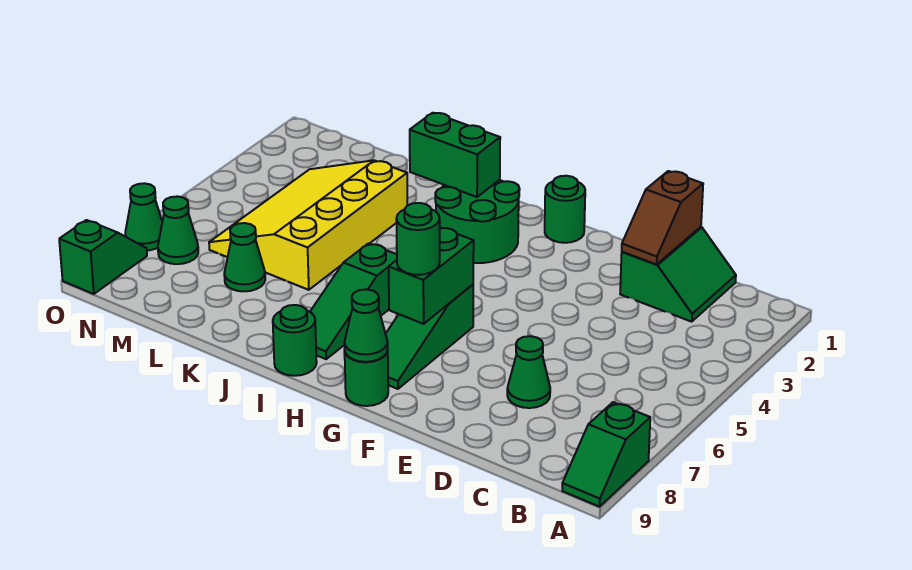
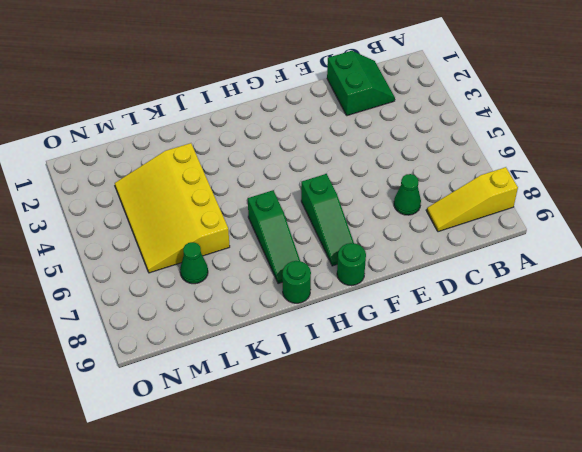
yellow 1x3 slope [427,167,518,232] -> green 1x2 slope [562,402,650,507]
none -> green 1x1 round brick [545,176,585,243]
none -> green 2x2 round brick [435,180,520,263]
none -> green 1x1 cone [158,196,198,264]

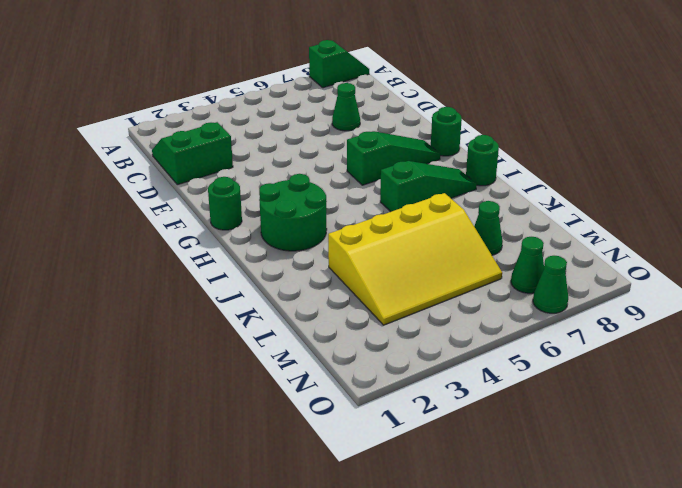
none -> green 1x2 slope [59,220,147,294]
none -> brown 1x2 slope [622,171,703,264]
none -> green 1x2 brick [389,228,474,324]

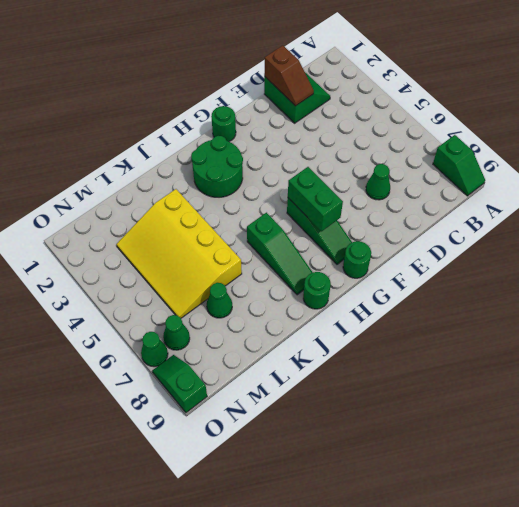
none -> green 1x1 cone [344,289,388,362]
none -> green 1x2 brick [410,113,500,197]
none -> green 1x1 round brick [396,203,440,275]

